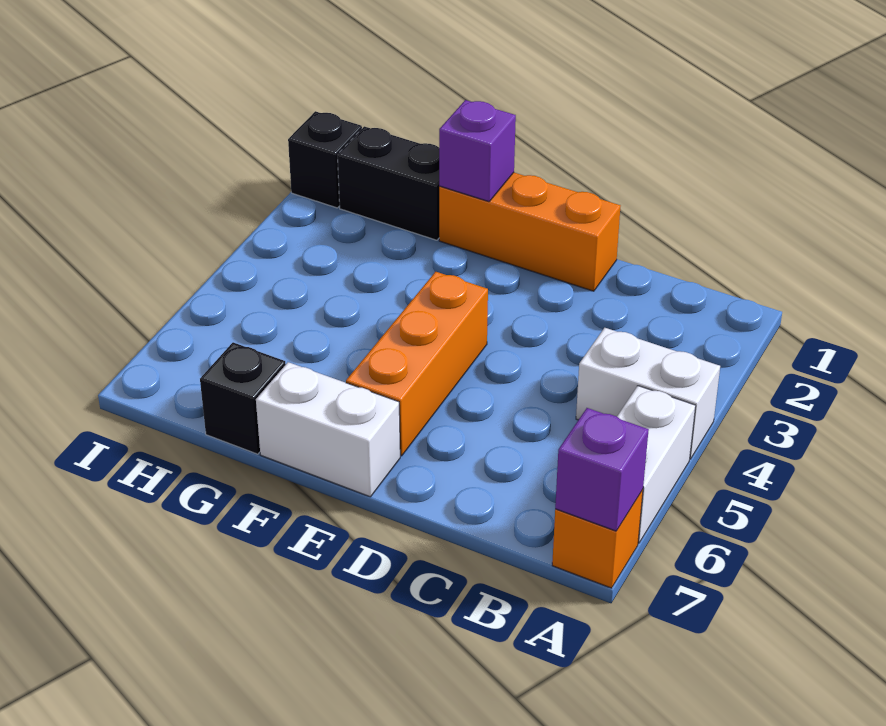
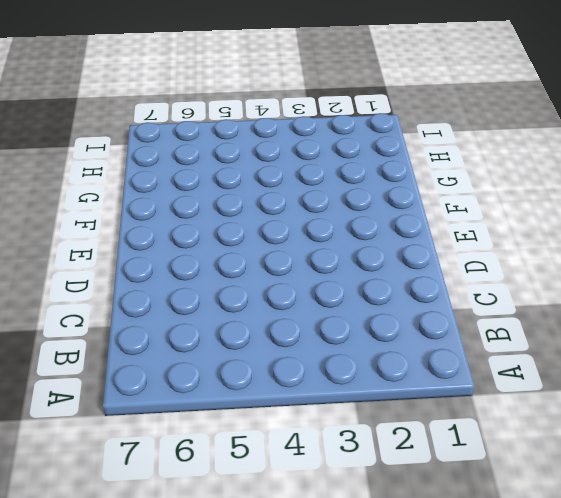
none -> white 1x2 brick [576,328,720,459]
none -> white 1x2 brick [617,386,696,543]

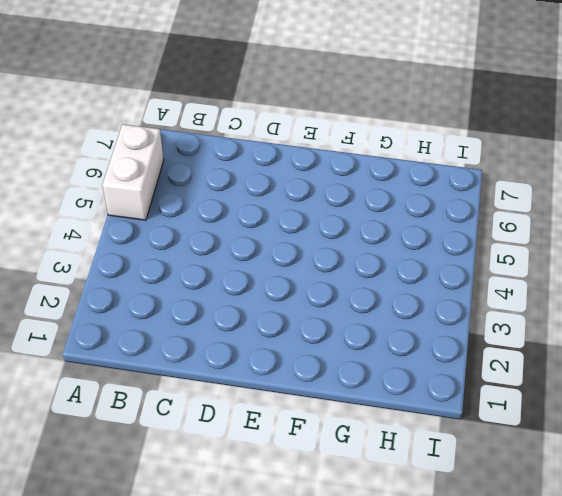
none -> white 1x2 brick [576,328,720,459]
none -> orange 1x1 brick [552,490,643,588]

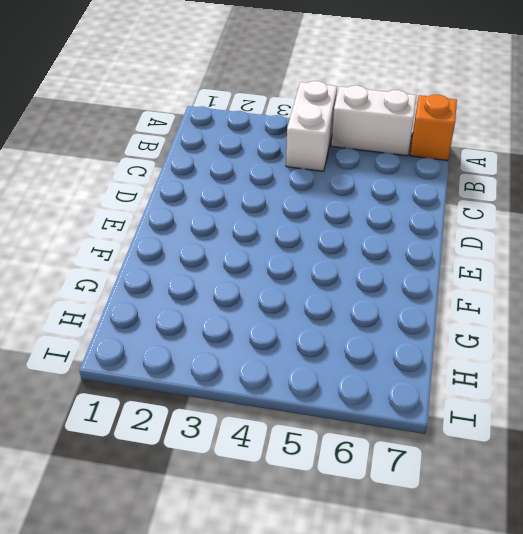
none -> orange 1x3 brick [439,173,620,291]
none -> orange 1x3 brick [346,272,488,456]

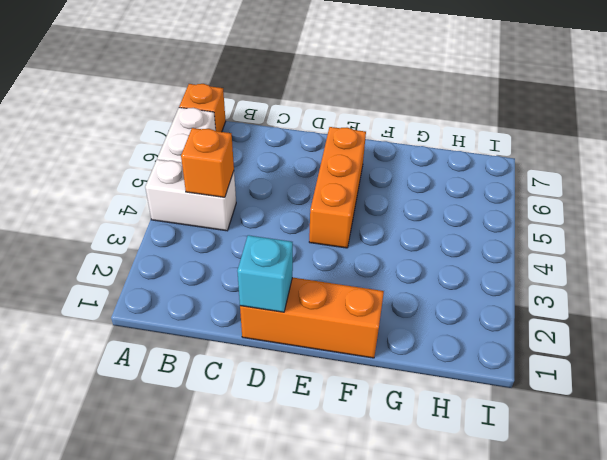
orange 1x1 brick [181,128,234,197] -> none
cyan 1x1 brick [237,235,293,312] -> none
none -> white 1x2 brick [256,362,400,497]
none -> black 1x2 brick [338,126,440,240]

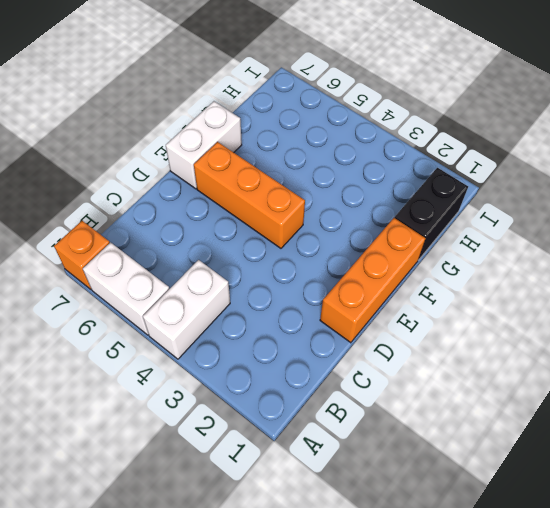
none -> black 1x1 brick [200,342,286,454]
none -> black 1x1 brick [288,111,362,208]

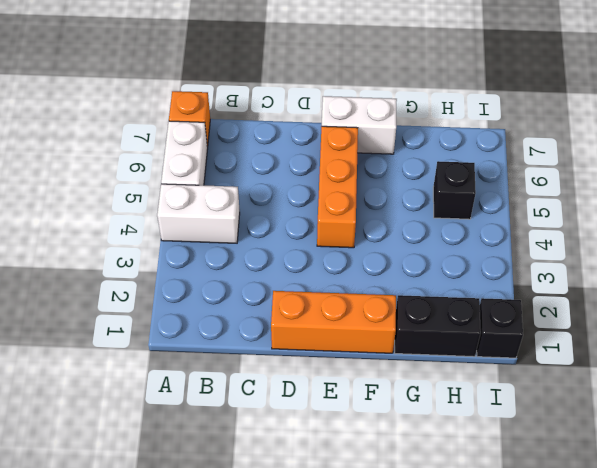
black 1x1 brick [433,161,476,219] -> black 1x1 brick moved to [200,342,286,454]
none -> purple 1x1 brick [555,408,649,531]
none -> purple 1x1 brick [439,100,516,202]

